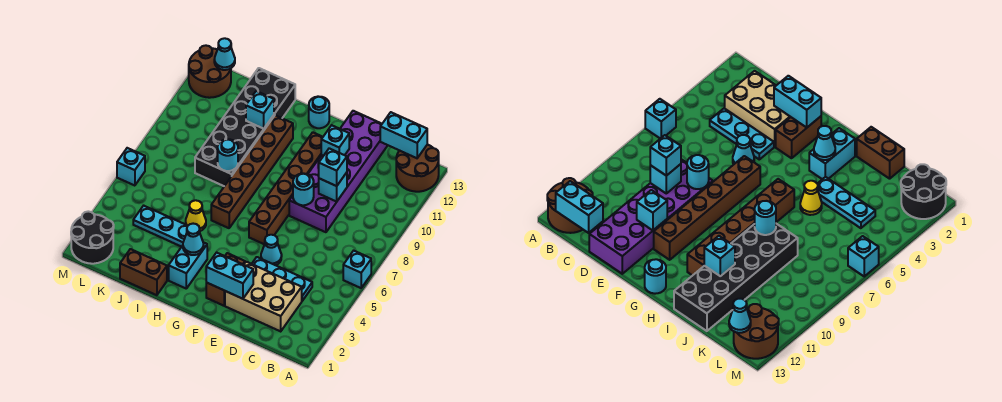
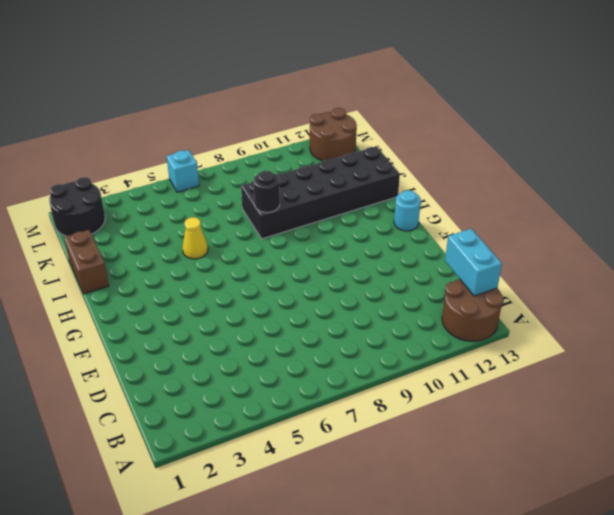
black 1x1 round brick [254,171,280,213] -> cyan 1x1 round brick [218,139,238,171]
none -> cyan 1x1 brick [343,251,371,288]
none -> tan 2x3 brick [225,262,302,331]
none -> cyan 1x3 plate [252,257,312,301]

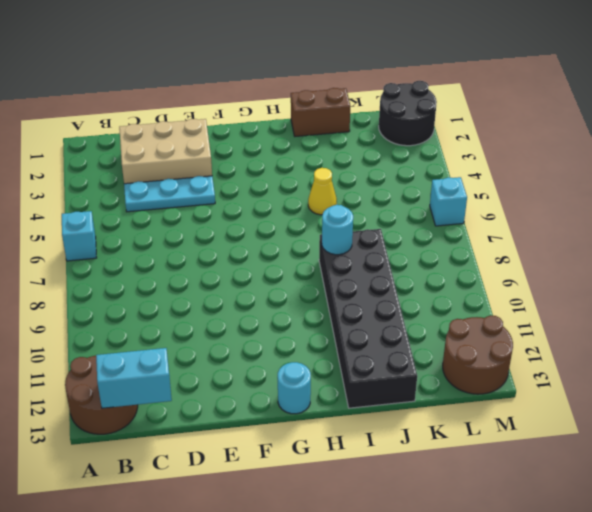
none -> purple 2x6 brick [289,111,388,232]
none -> cyan 1x1 cone [261,235,282,265]
none -> brown 1x2 brick [206,253,245,306]

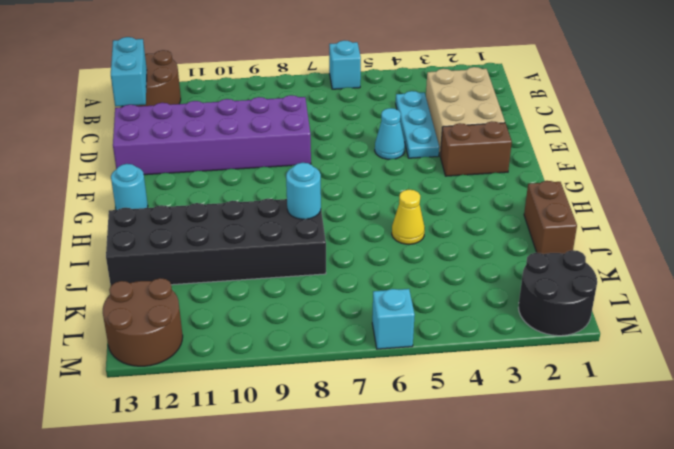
none -> brown 1x6 brick [249,132,323,244]
none -> cyan 1x2 brick [169,242,207,288]
none -> brown 1x6 brick [211,115,293,228]

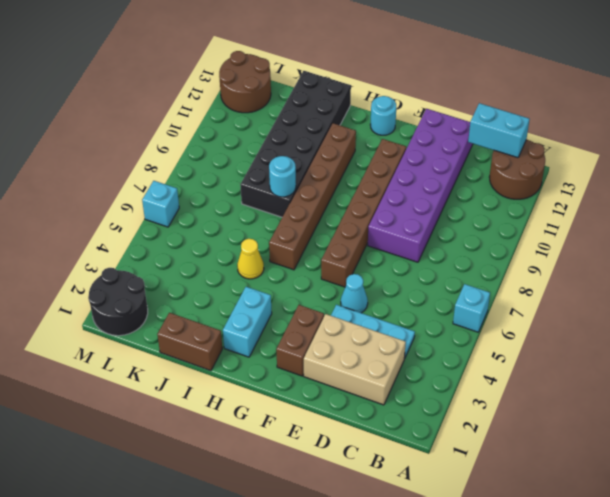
none -> cyan 1x3 plate [133,206,188,247]
none -> cyan 1x1 brick [319,172,347,202]
none -> cyan 1x2 brick [206,252,253,299]

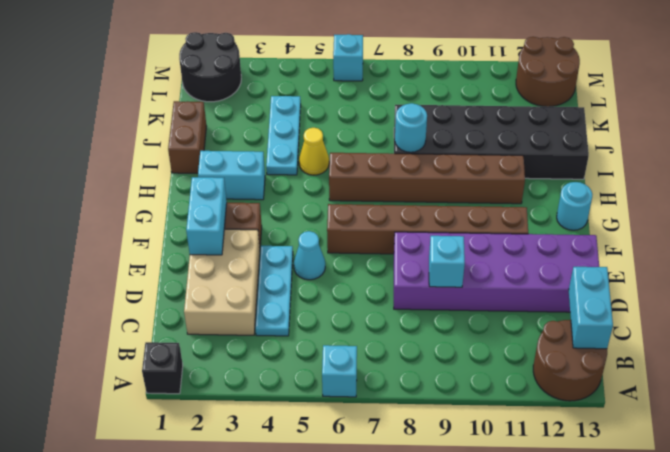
black 1x1 brick [142,342,183,394] -> none
none -> cyan 1x1 round brick [293,173,314,205]
none -> cyan 1x1 brick [321,125,349,156]
none -> cyan 1x1 cone [183,224,204,255]

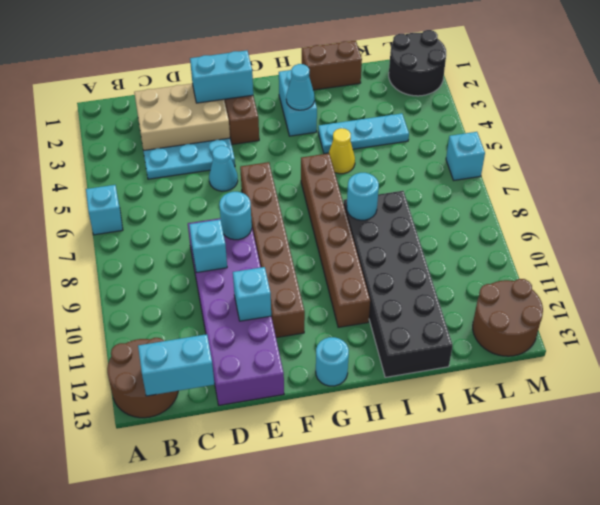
none -> cyan 1x1 brick [246,91,274,129]
none -> cyan 1x1 cone [214,38,235,70]
none -> cyan 1x1 brick [318,148,347,186]

